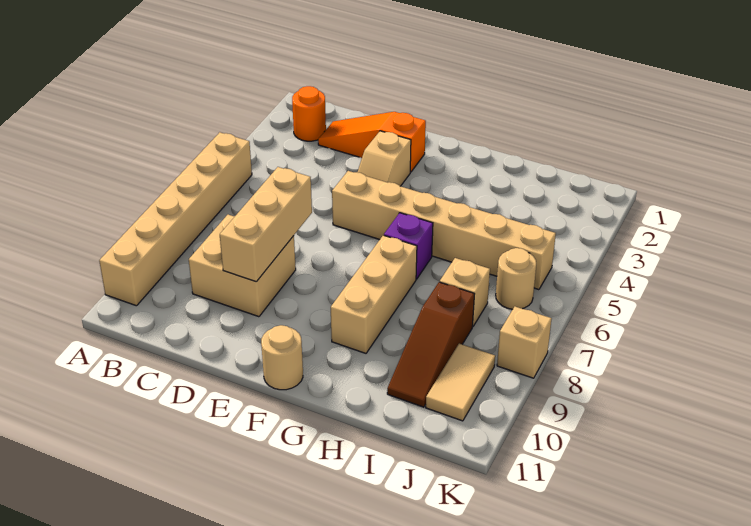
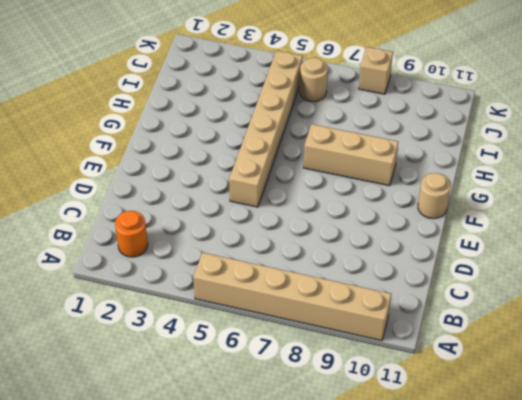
none -> orange 1x3 slope [318,112,426,172]
none -> tan 2x2 brick [189,215,296,317]
none -> tan 1x2 slope [358,131,411,186]

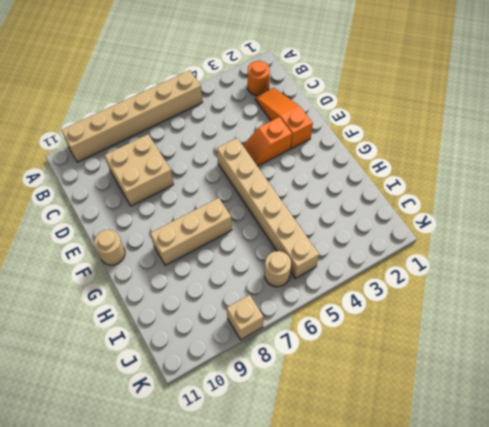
orange 1x2 slope [243,117,292,166] -> tan 1x2 slope [358,131,411,186]
none -> purple 1x1 brick [384,213,433,279]
none -> tan 1x1 brick [440,258,490,327]
none -> brown 1x3 slope [387,282,474,407]

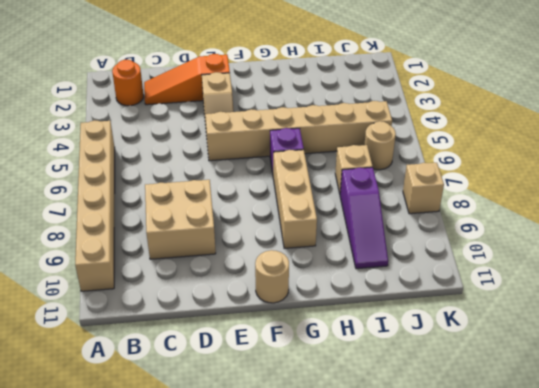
purple 1x3 slope [340,167,388,269] -> brown 1x3 slope [387,282,474,407]
none -> tan 1x2 tile [426,344,495,421]
none -> tan 1x3 brick [220,167,312,282]

